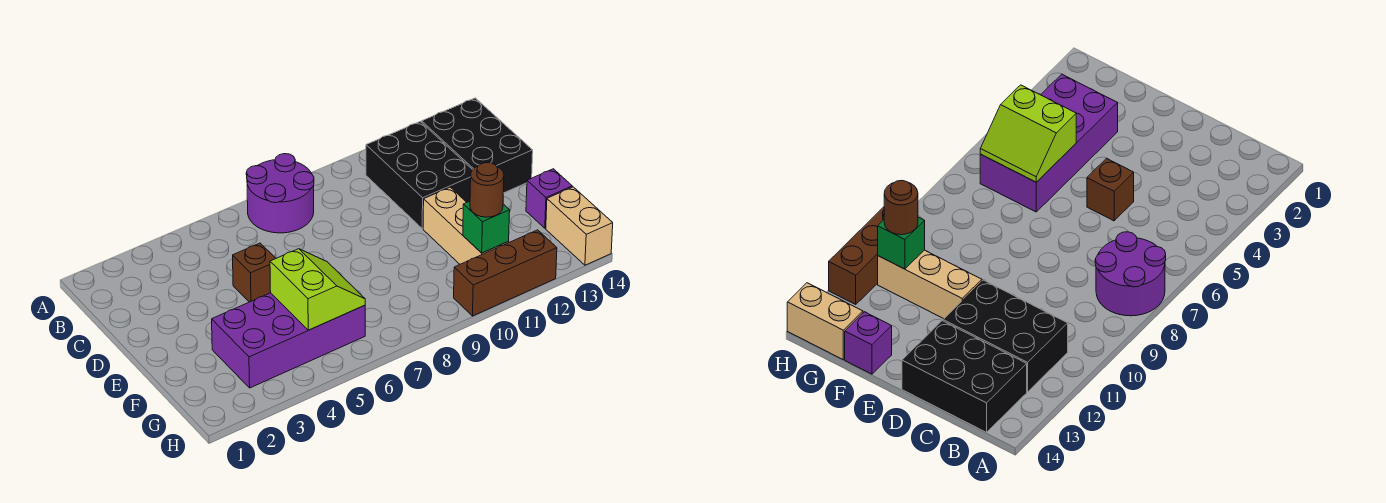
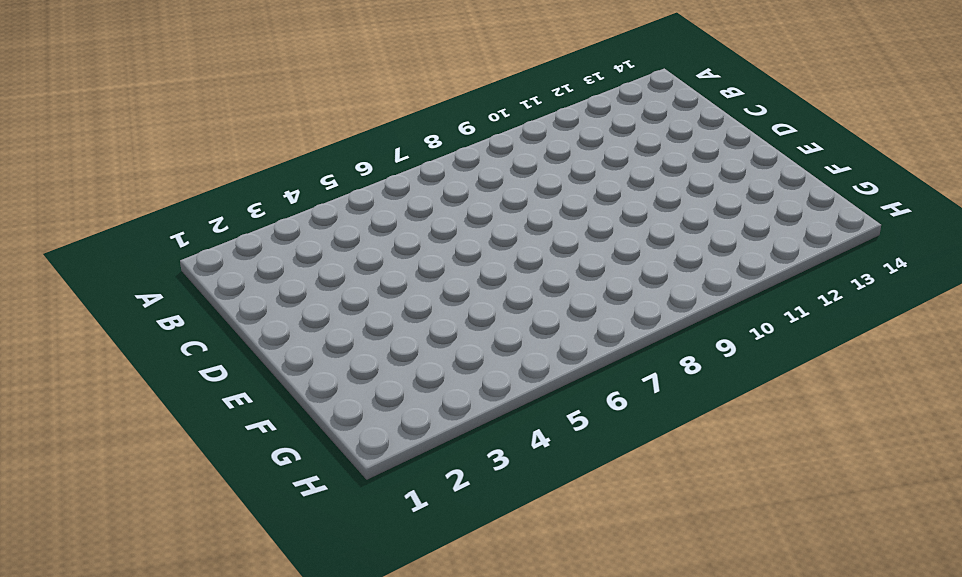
none -> purple 2x2 round brick [246,154,314,233]
none -> black 2x3 brick [366,122,472,229]
none -> black 2x3 brick [422,98,533,193]

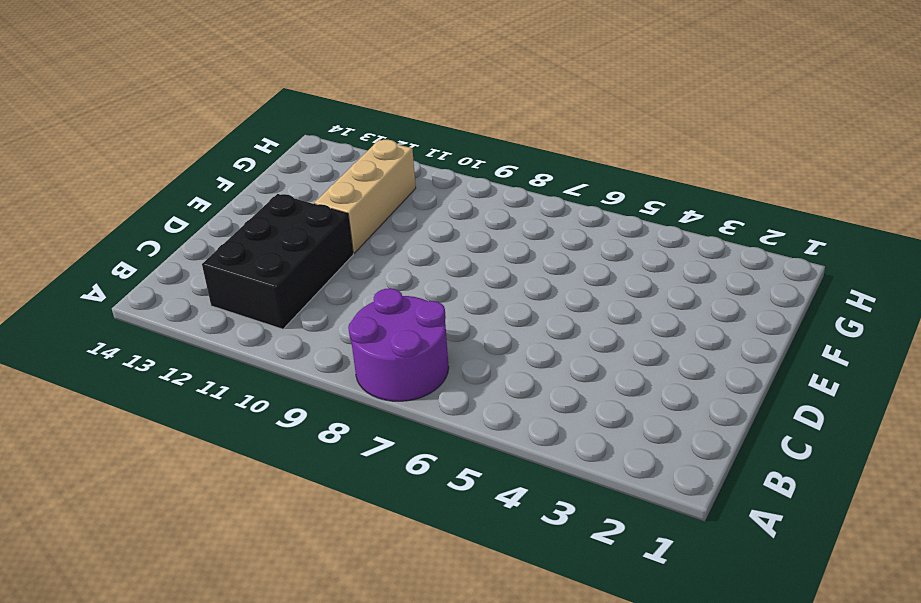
none -> black 2x3 brick [422,98,533,193]
none -> brown 1x1 brick [233,243,276,302]
none -> purple 2x4 brick [212,293,365,388]

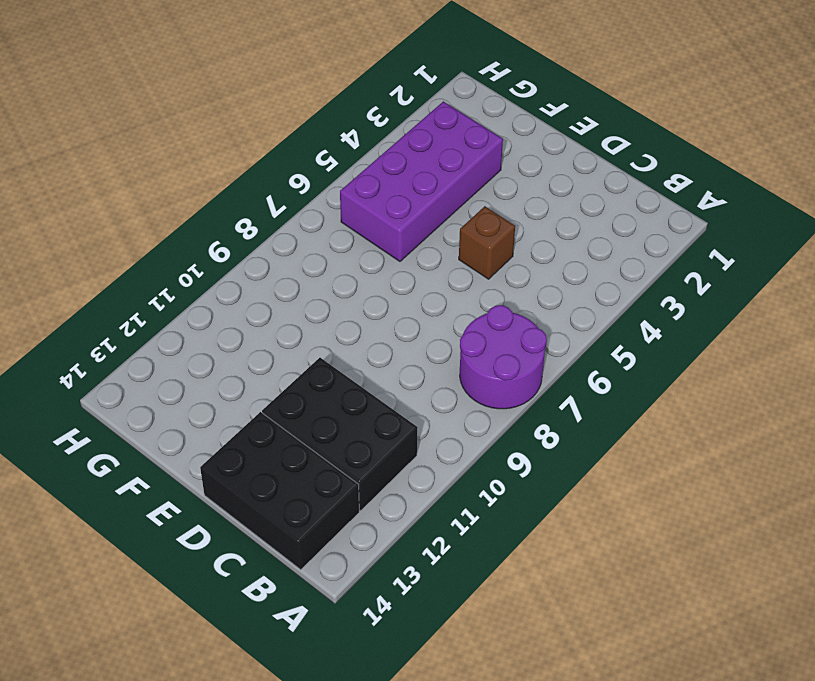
none -> tan 1x3 brick [423,187,509,264]
none -> purple 1x1 brick [526,169,572,228]
none -> tan 1x2 brick [546,187,613,265]

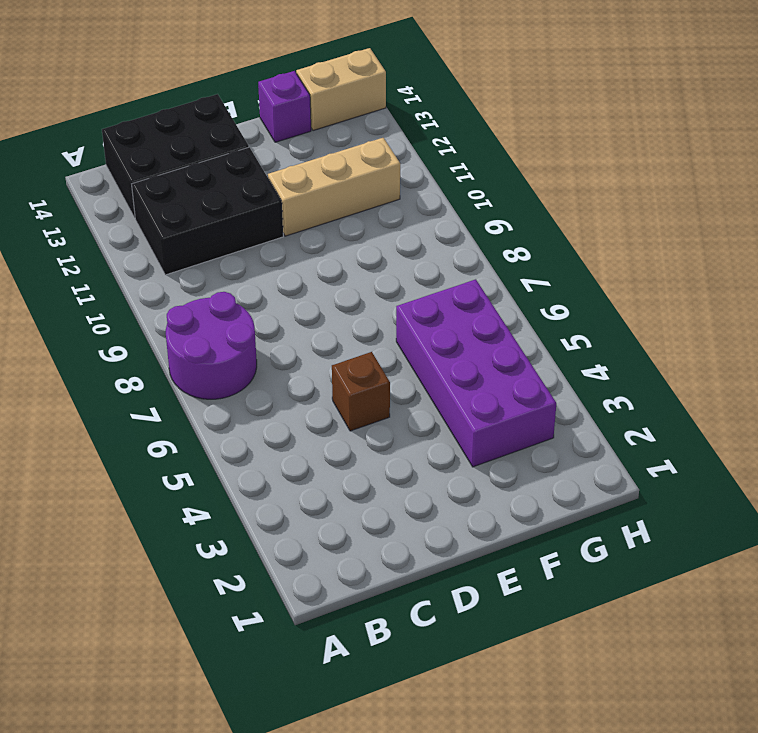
none -> brown 1x3 brick [454,230,557,316]
none -> lime 2x2 slope [270,249,365,330]
none -> green 1x1 brick [463,201,510,253]

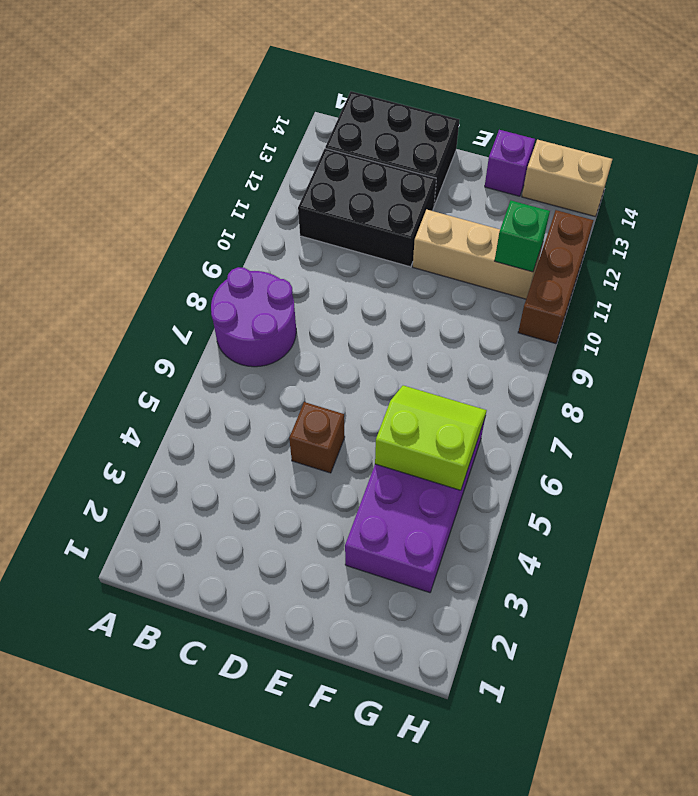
none -> brown 1x1 round brick [470,163,504,217]

